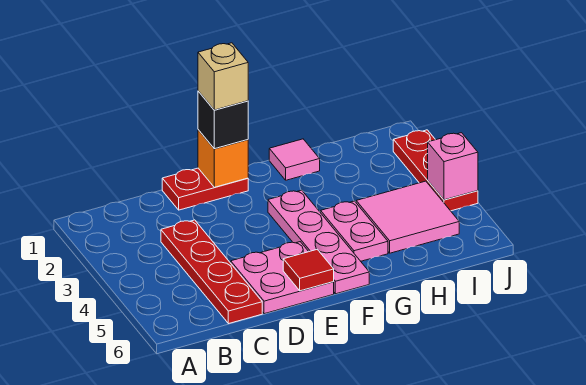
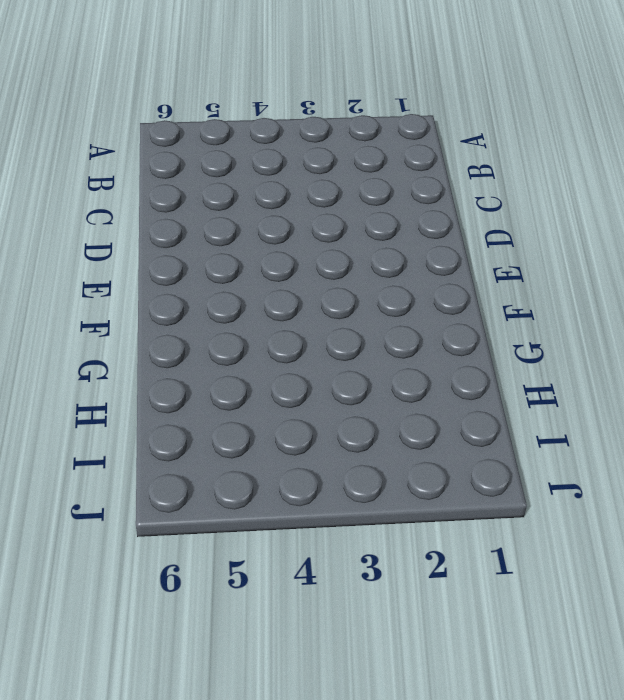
none -> red 1x4 plate [161,220,262,324]
none -> red 1x2 plate [162,168,248,210]
none -> pink 2x2 plate [231,242,334,314]

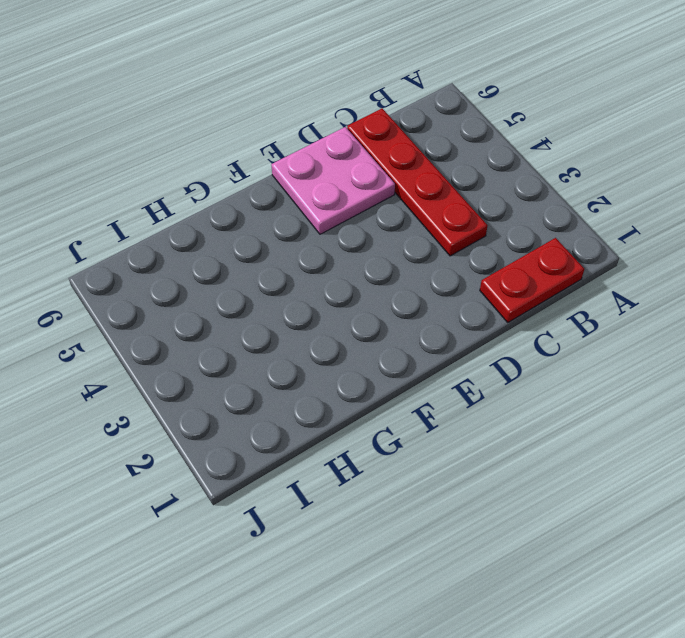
red 1x2 plate [480,238,584,322] -> red 1x2 plate moved to [162,168,248,210]
none -> pink 1x4 plate [268,190,369,294]
none -> pink 1x1 tile [269,139,320,180]
none -> pink 1x2 plate [321,201,388,261]

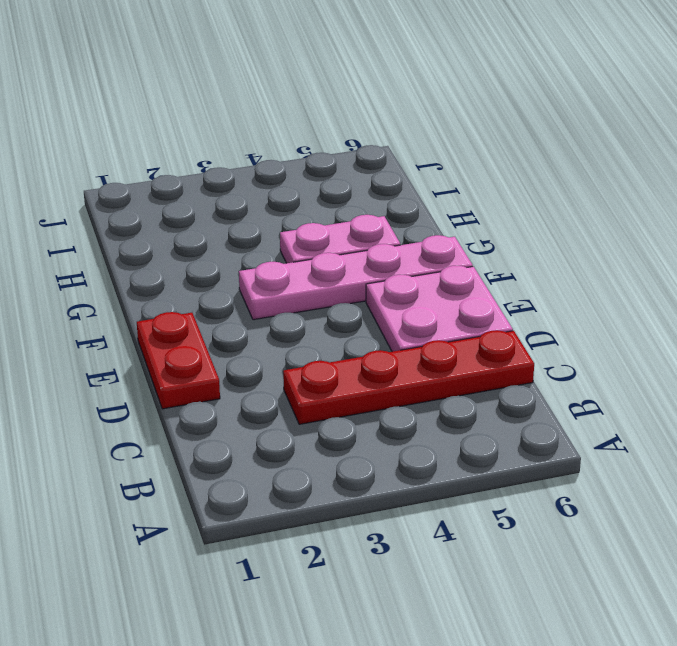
none -> pink 1x1 tile [269,139,320,180]
none -> pink 2x2 tile [356,181,459,253]
none -> red 1x3 plate [393,130,478,211]

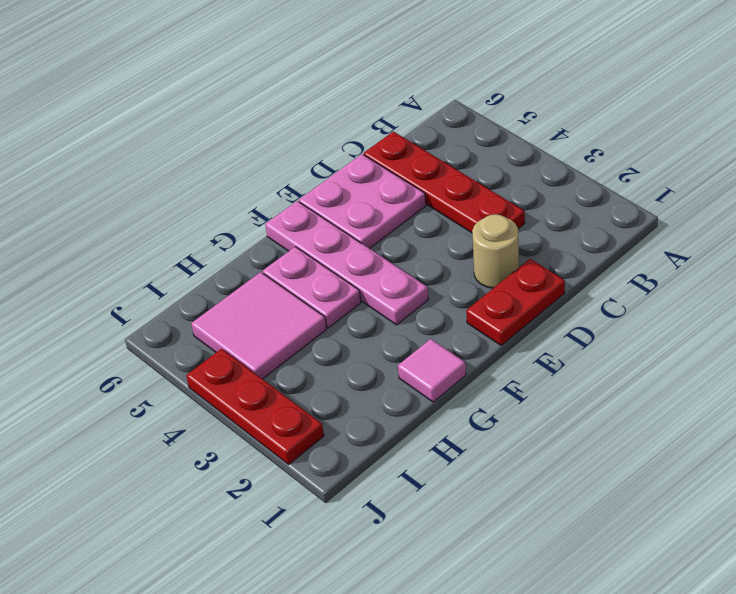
tan 1x1 round brick [472,214,519,288] -> none
none -> orange 1x1 brick [198,130,248,187]
none -> red 1x1 tile [283,249,334,291]
none -> pink 1x1 brick [428,133,478,200]

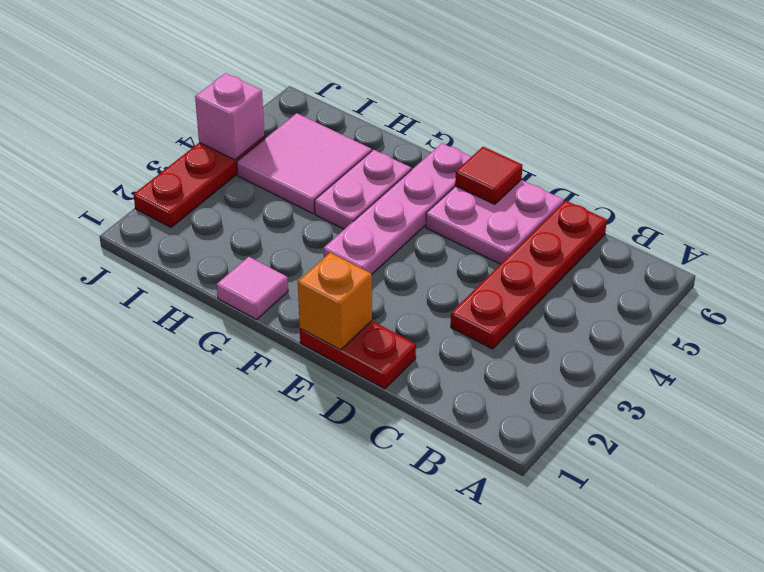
none -> black 1x1 brick [198,91,248,149]
none -> tan 1x1 brick [198,43,248,110]

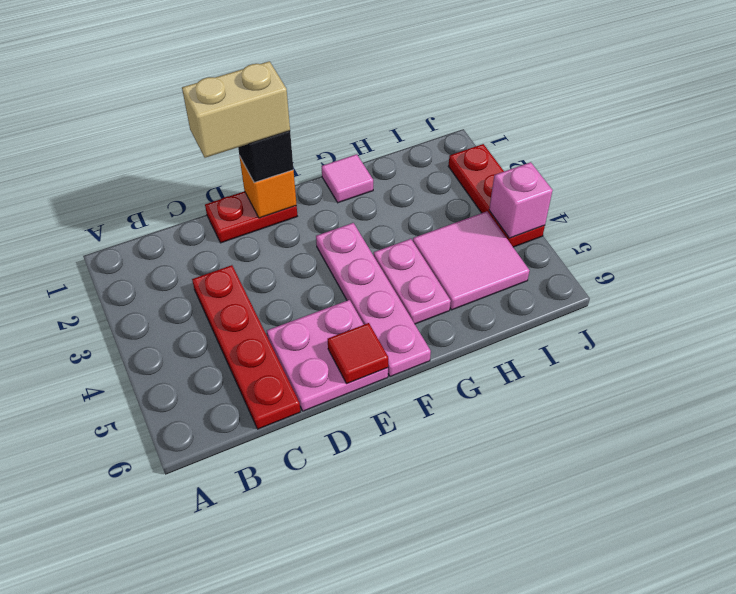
tan 1x2 brick [182,61,290,158] -> tan 1x1 brick [198,43,248,110]

